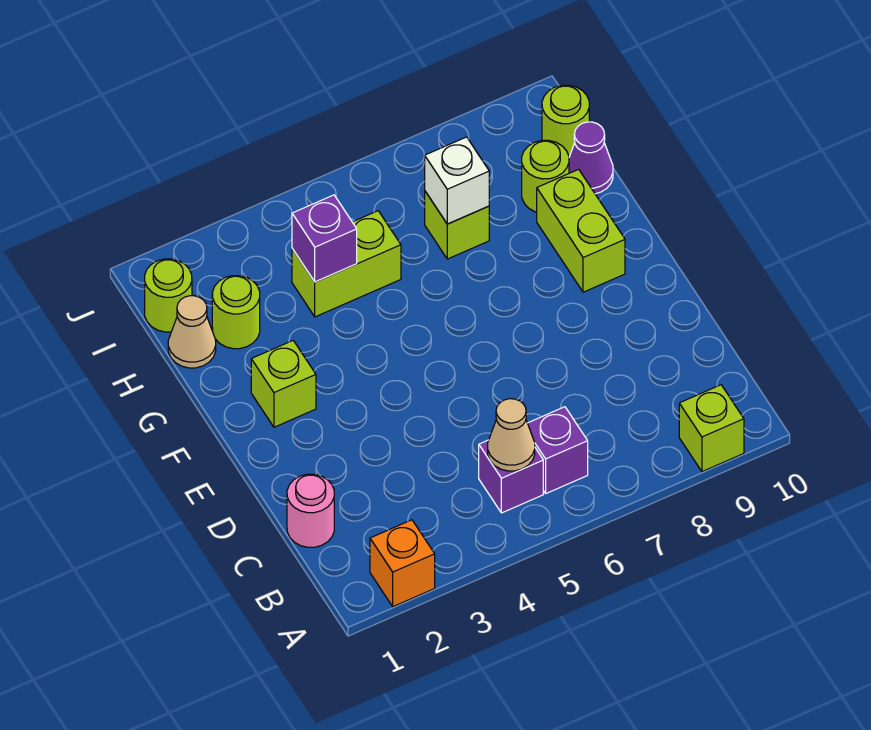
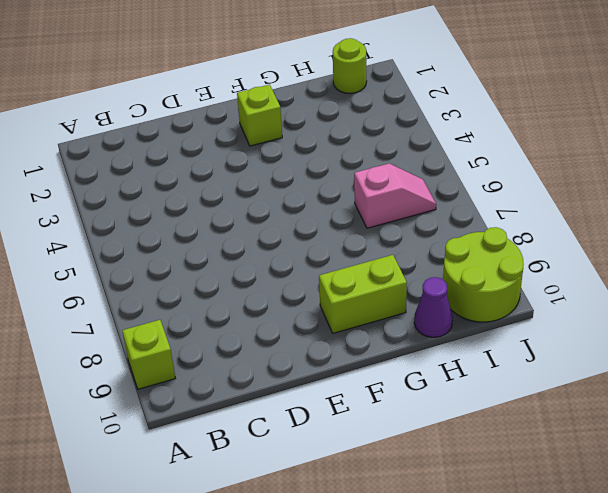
pink 1x2 slope [354,164,436,228] -> none
lime 2x2 round brick [443,227,524,322] -> lime 1x1 round brick [542,85,589,157]
none -> orange 1x1 brick [370,520,435,607]
none -> purple 1x1 brick [479,440,543,513]
none -> purple 1x1 brick [528,407,588,493]

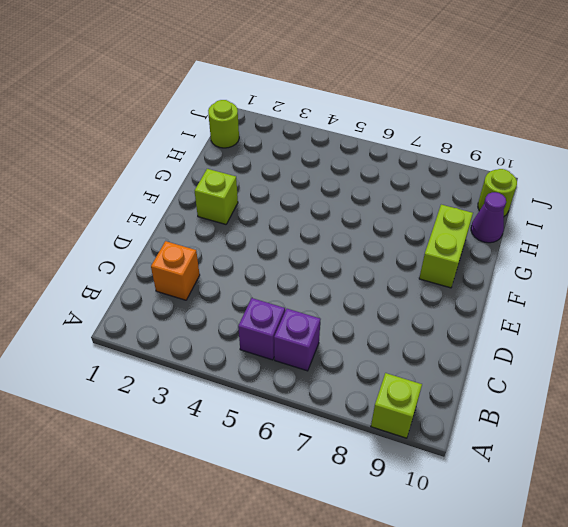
orange 1x1 brick [151,241,200,300] -> orange 1x1 brick moved to [370,520,435,607]
none -> pink 1x1 round brick [287,474,334,547]
none -> tan 1x1 cone [168,296,216,368]
none -> lime 1x1 round brick [212,276,260,349]

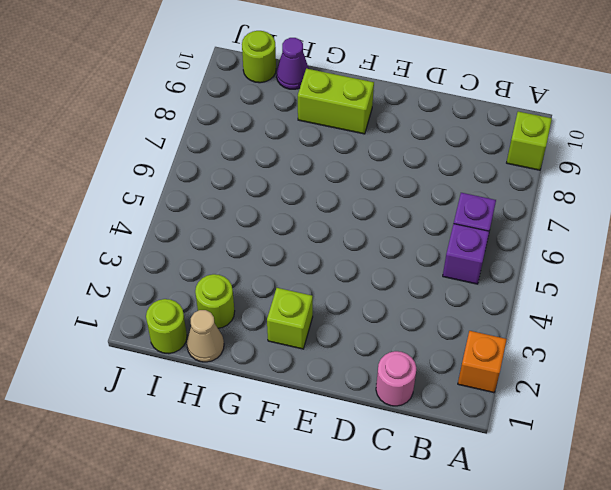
none -> lime 1x2 brick [292,211,401,317]
none -> lime 1x1 brick [425,191,489,259]
none -> lime 1x1 round brick [522,140,569,212]

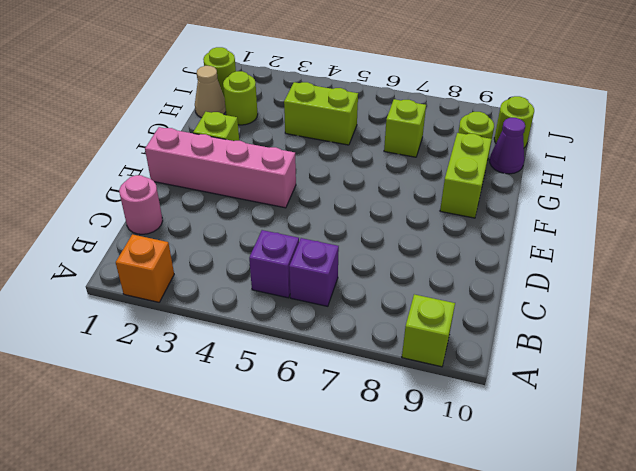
pink 1x4 brick [145,127,296,208] -> none
none -> tan 1x1 cone [488,399,535,471]
none -> purple 1x1 brick [292,195,357,282]
none -> white 1x1 brick [425,137,489,224]

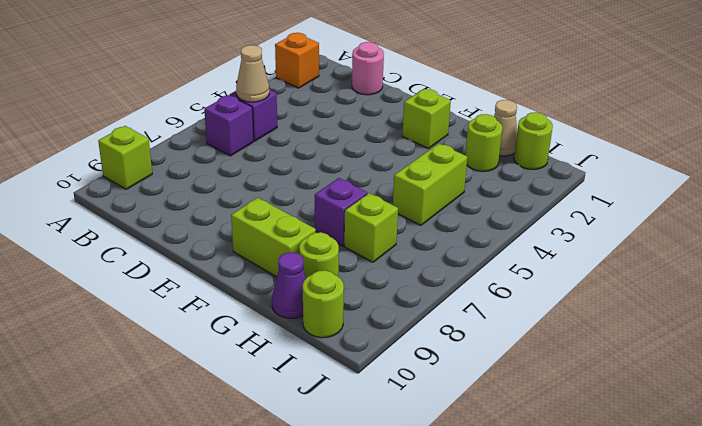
purple 1x1 brick [315,178,367,246] -> purple 1x1 brick moved to [292,195,357,282]
none -> white 1x1 brick [425,137,489,224]

